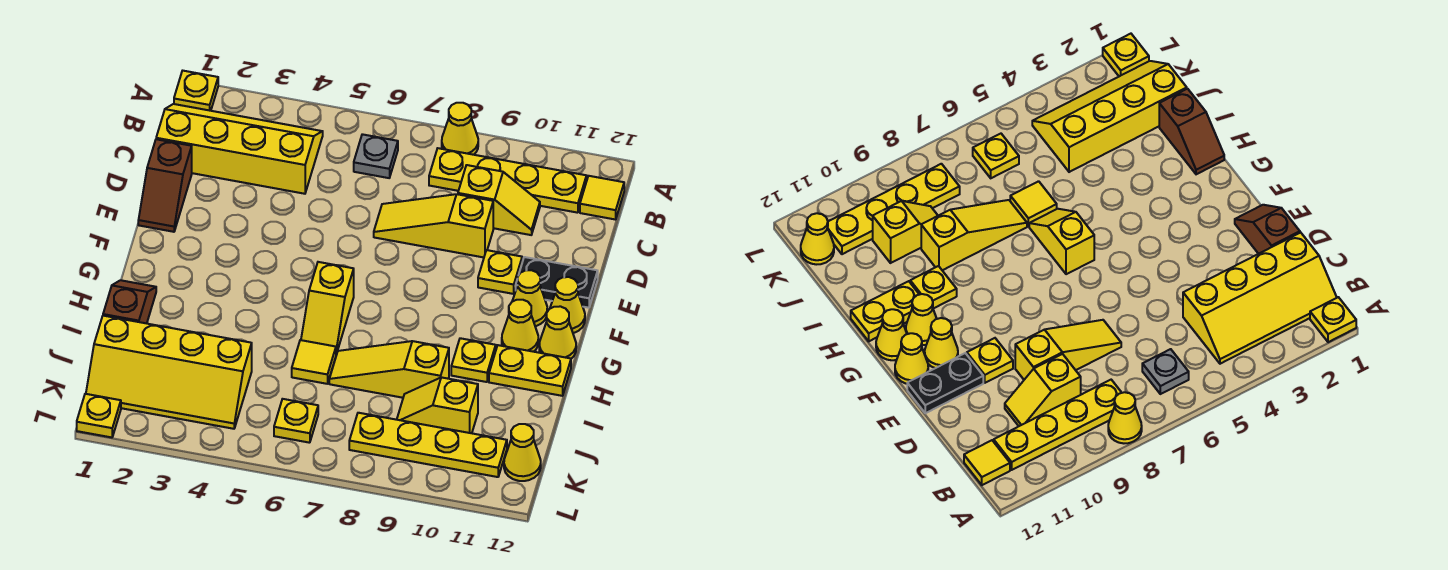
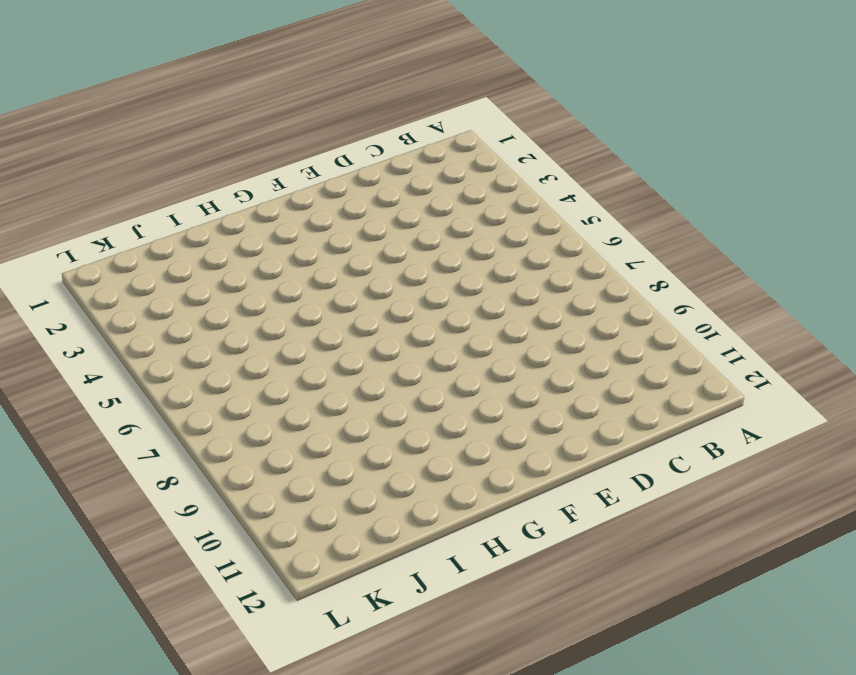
none -> yellow 1x1 plate [174,71,218,111]
none -> yellow 1x1 cone [442,103,478,155]
none -> yellow 2x4 slope [156,104,323,194]

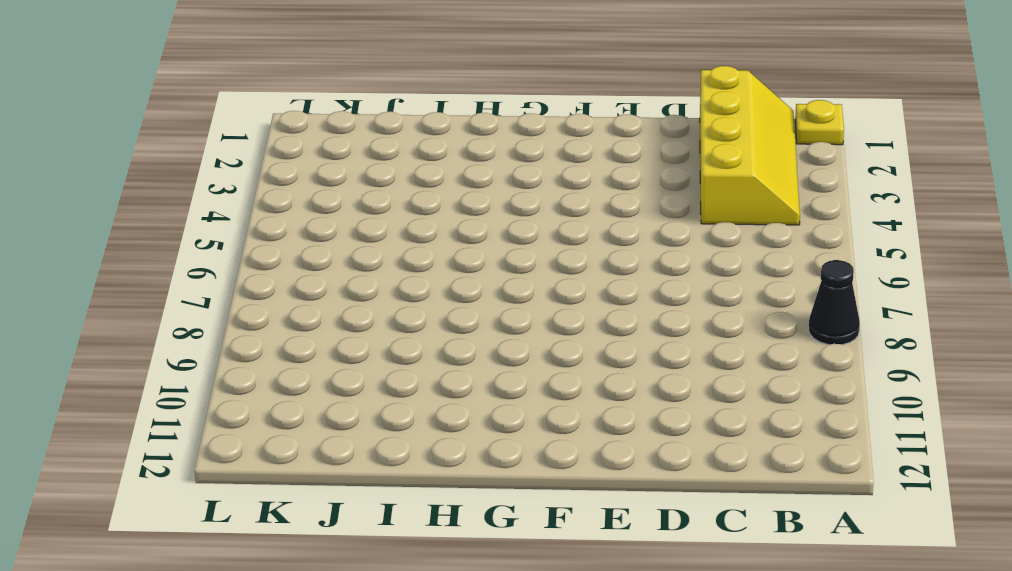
black 1x1 cone [808,260,860,345] -> yellow 1x1 cone [442,103,478,155]
none -> grey 1x1 plate [354,134,398,178]
none -> yellow 1x4 plate [429,148,587,213]
none -> yellow 1x1 tile [580,176,624,220]

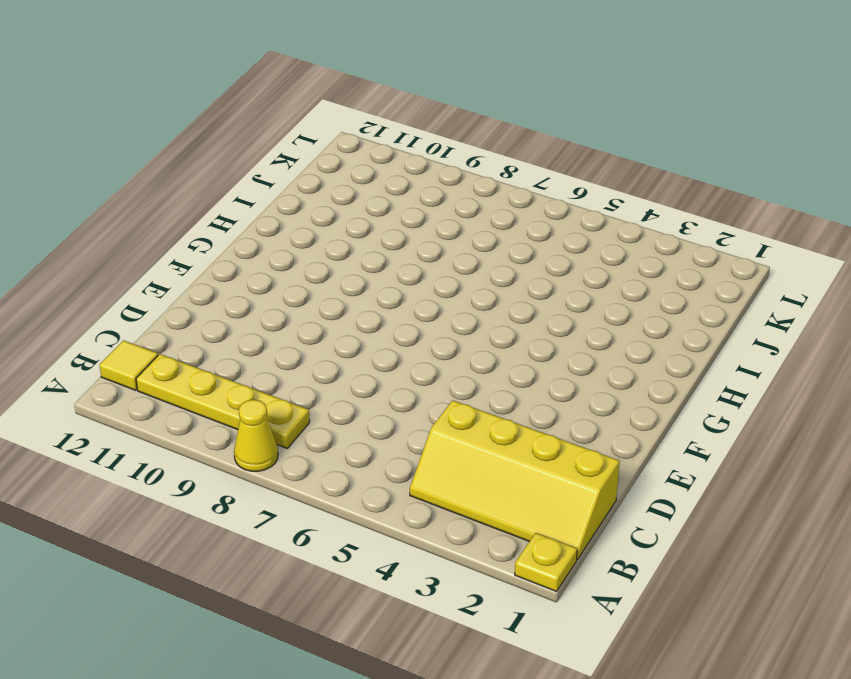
none -> grey 1x1 plate [354,134,398,178]
none -> yellow 1x2 slope [458,165,540,235]
none -> brown 1x2 slope [138,139,192,232]

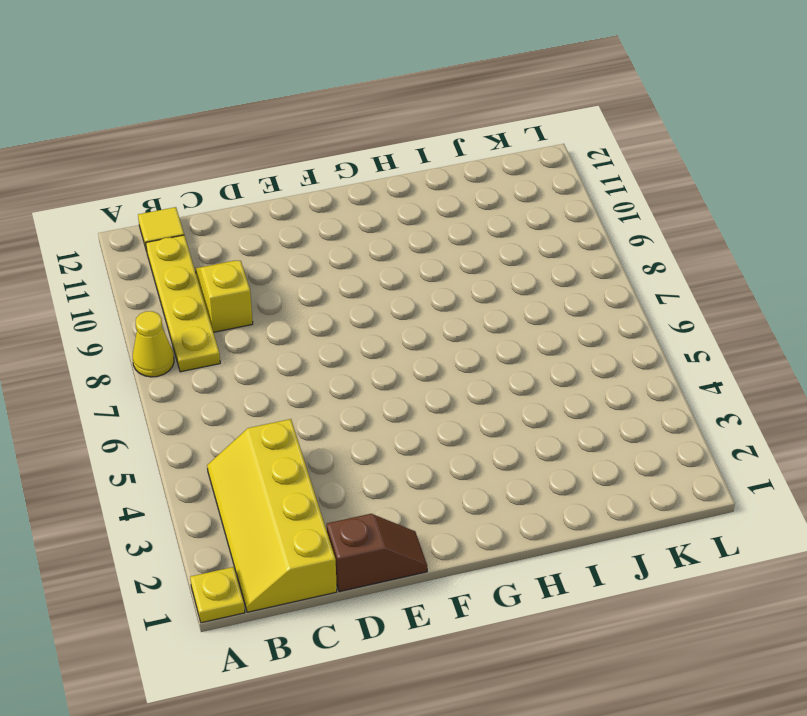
none -> grey 1x1 plate [354,134,398,178]
none -> yellow 1x3 slope [374,194,493,257]
none -> yellow 1x1 plate [478,250,522,294]

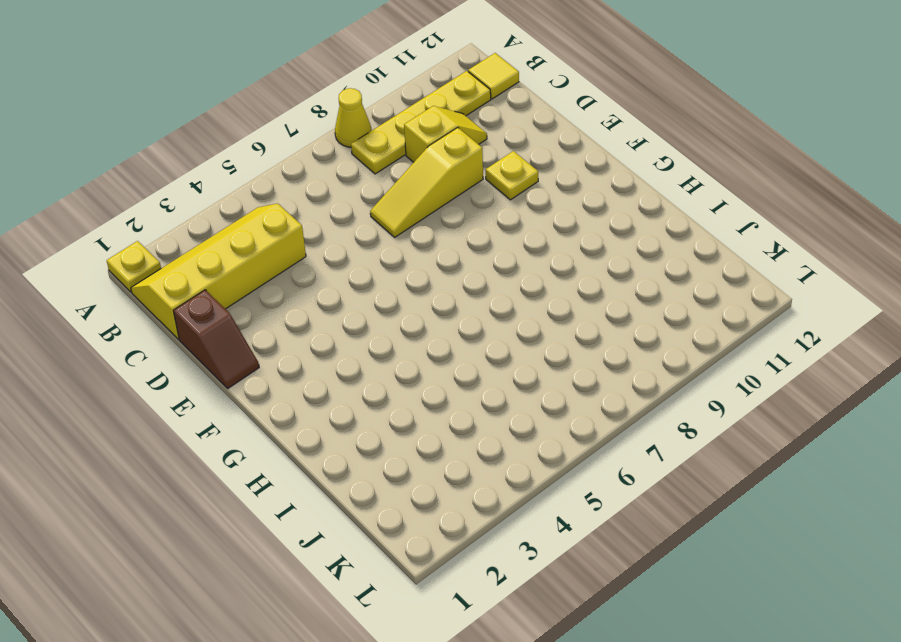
none -> grey 1x1 plate [354,134,398,178]
none -> black 1x2 plate [516,257,598,308]
none -> yellow 1x1 cone [512,270,547,326]

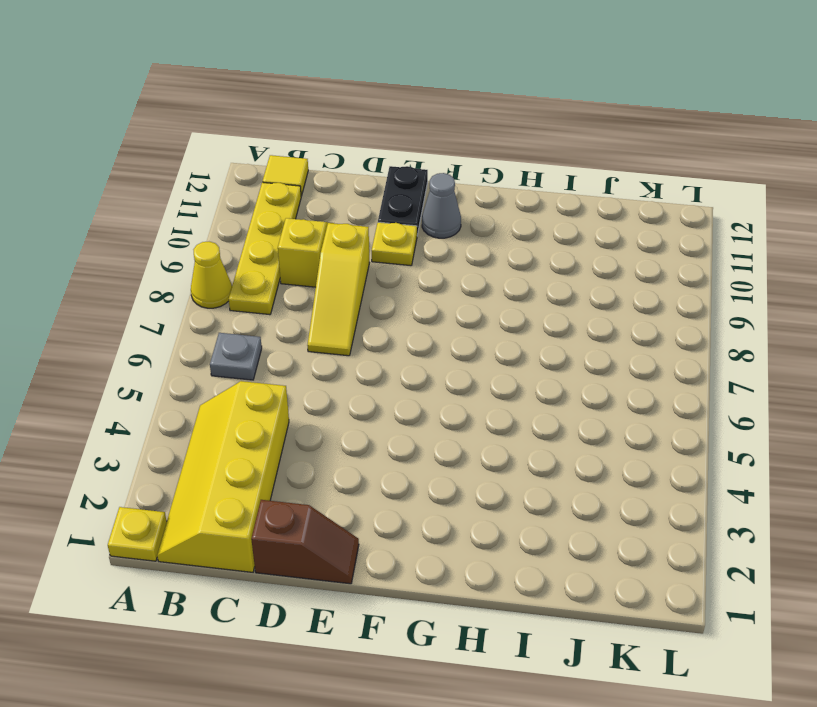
grey 1x1 cone [422,173,461,238] -> yellow 1x1 cone [512,270,547,326]
none -> yellow 1x1 cone [550,277,585,333]
none -> yellow 1x2 slope [301,262,354,354]
none -> yellow 1x1 cone [502,300,538,352]

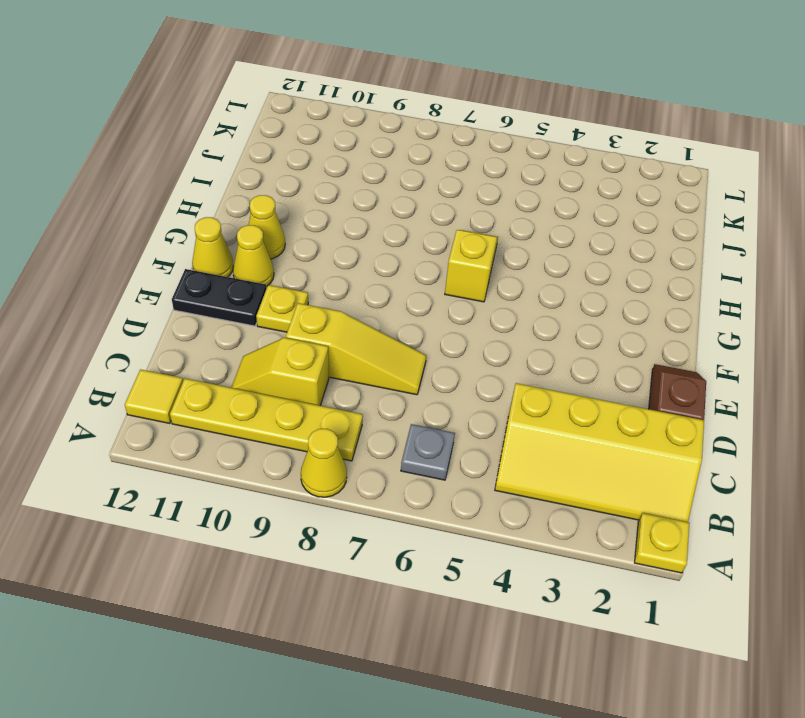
none -> yellow 1x1 cone [539,306,576,359]
none -> brown 1x2 slope [103,280,156,323]
none -> yellow 1x1 plate [451,338,496,382]

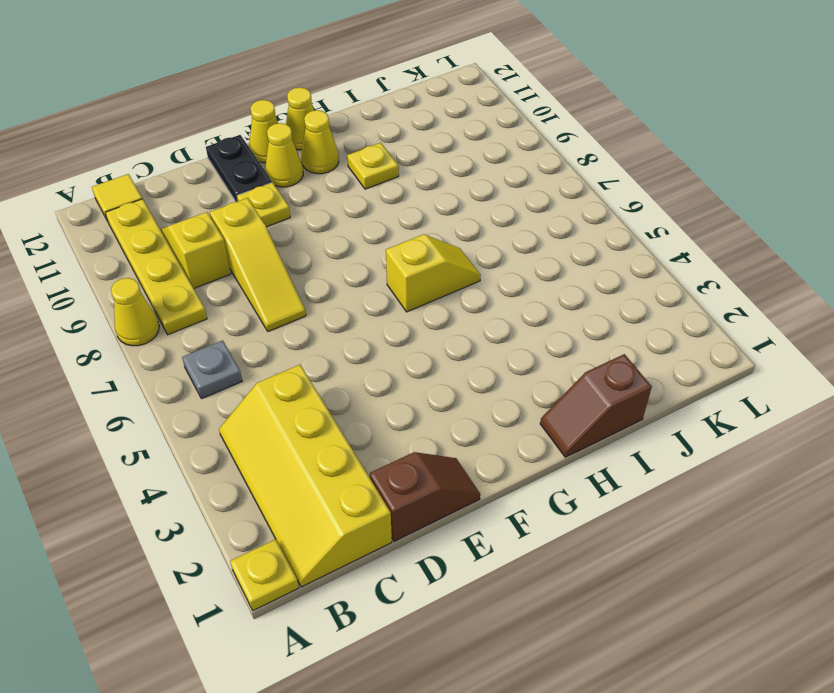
none -> yellow 1x2 plate [489,345,571,396]
none -> yellow 1x1 tile [292,340,336,384]
none -> yellow 1x3 slope [329,341,449,398]

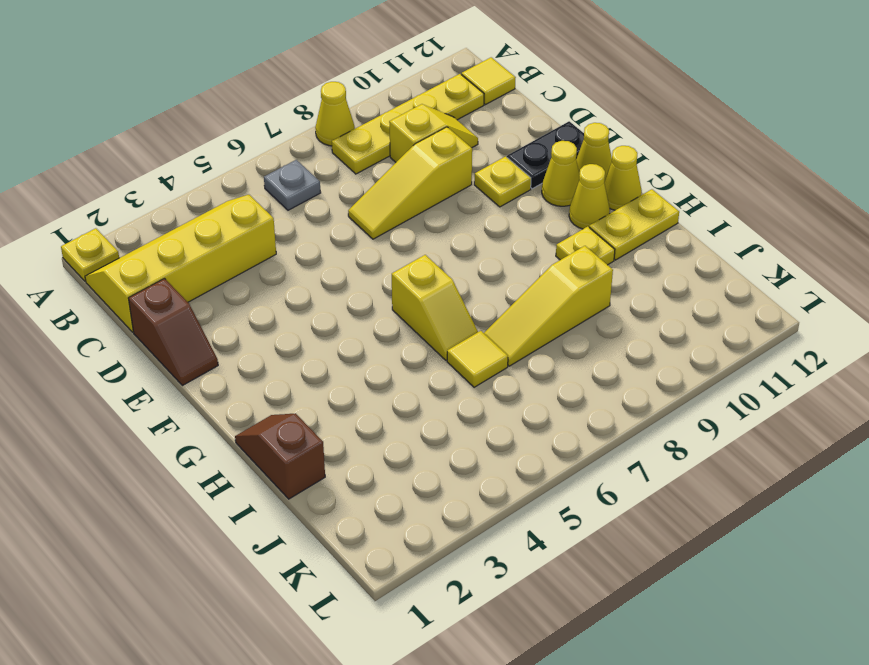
none -> yellow 2x4 slope [86,316,252,429]
none -> yellow 1x2 slope [397,377,478,433]
none -> yellow 1x1 plate [274,399,318,443]

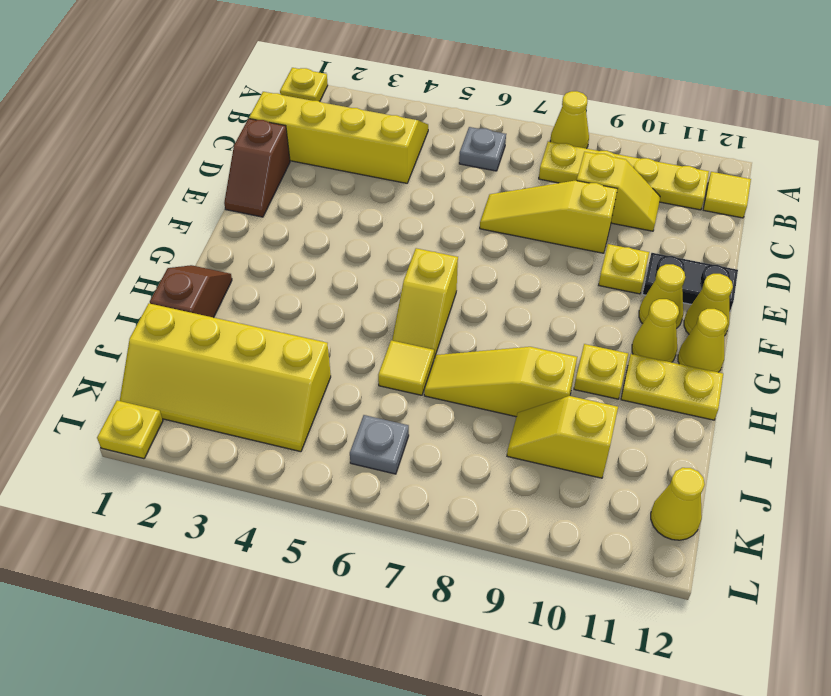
grey 1x1 plate [350,415,409,474] -> yellow 1x1 plate [274,399,318,443]
none -> yellow 1x4 plate [349,413,507,477]

